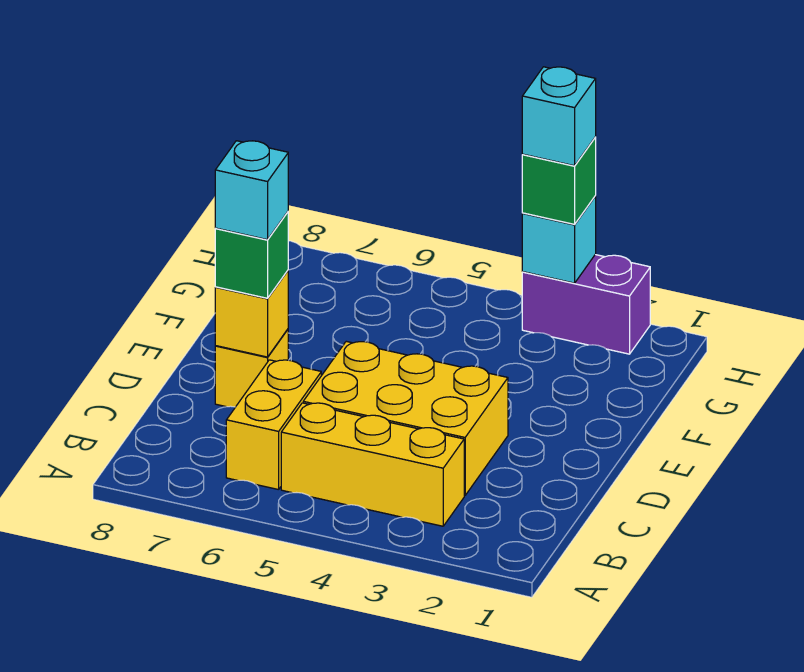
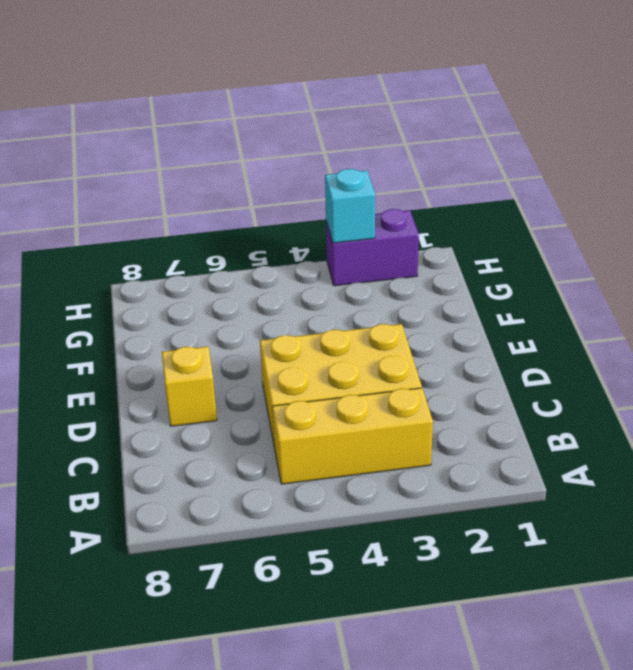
none -> yellow 1x2 brick [226,360,321,490]
none -> yellow 1x1 brick [215,271,288,357]

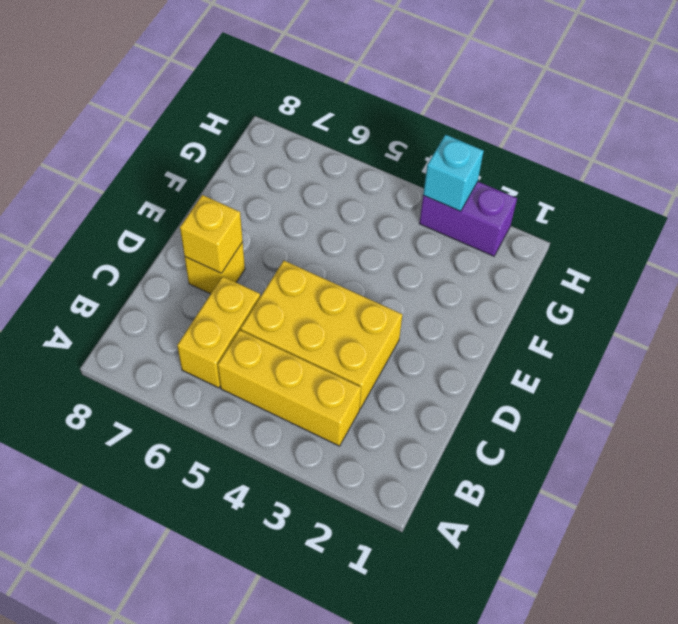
none -> green 1x1 brick [215,212,288,298]
none -> green 1x1 brick [522,137,596,224]

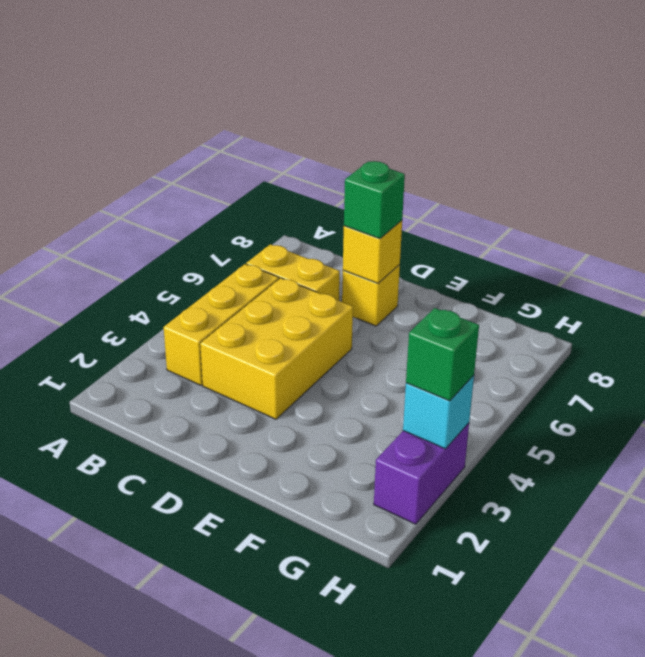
none -> cyan 1x1 brick [215,141,288,240]
none -> cyan 1x1 brick [522,67,596,166]

